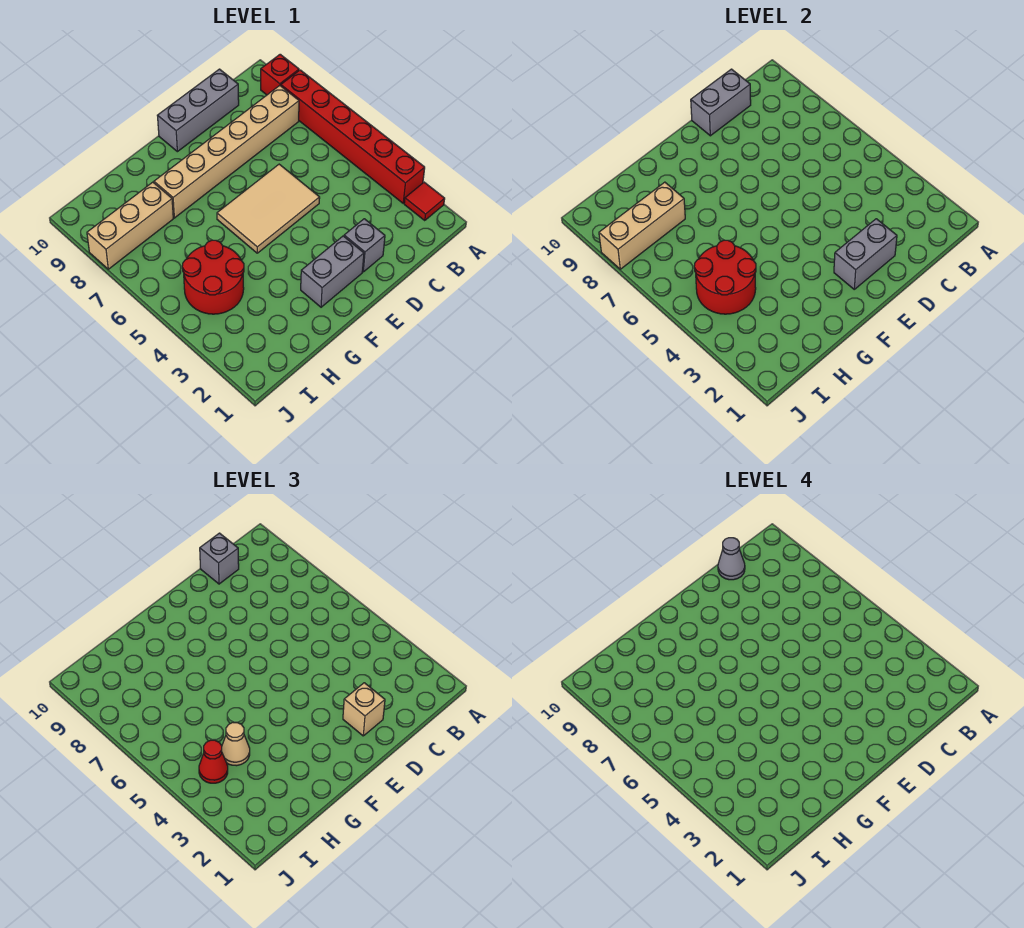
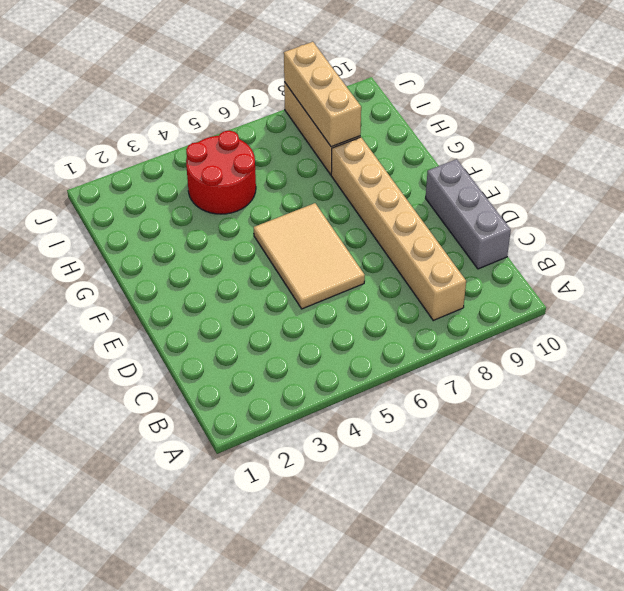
none -> red 1x1 tile [404,182,445,220]
none -> red 1x6 brick [281,70,425,203]
none -> red 1x1 brick [261,54,299,95]

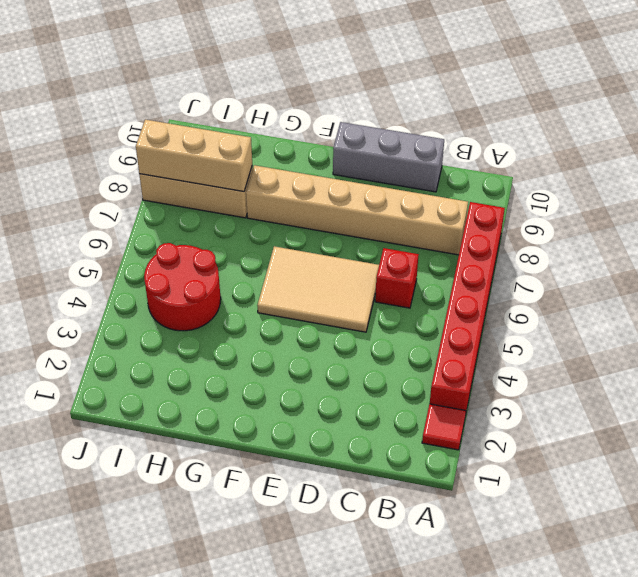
red 1x1 brick [375,248,419,308] -> red 1x1 brick moved to [261,54,299,95]
none -> grey 1x1 brick [344,219,385,272]
none -> grey 1x2 brick [301,236,364,307]
none -> grey 1x2 brick [691,69,751,136]

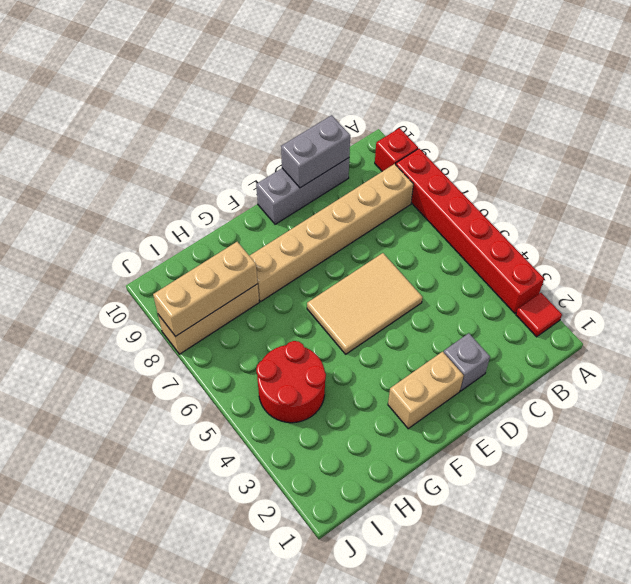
tan 1x2 brick [388,352,464,429] -> grey 1x2 brick [301,236,364,307]
none -> grey 1x2 brick [834,219,897,289]
none -> red 2x2 round brick [694,240,756,314]
none -> grey 1x1 brick [200,533,239,584]

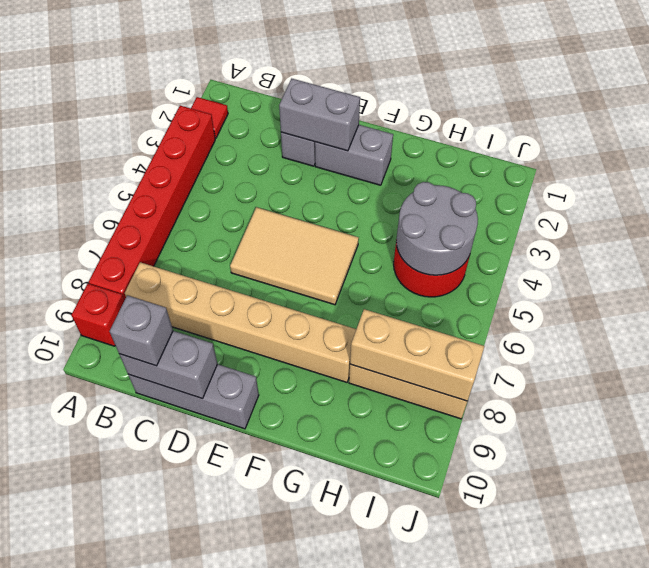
grey 2x2 round brick [396,182,478,275] -> red 2x2 round brick [694,240,756,314]
none -> tan 1x1 brick [343,683,385,736]
none -> tan 1x1 cone [222,723,250,766]
none -> red 1x1 cone [199,740,228,783]

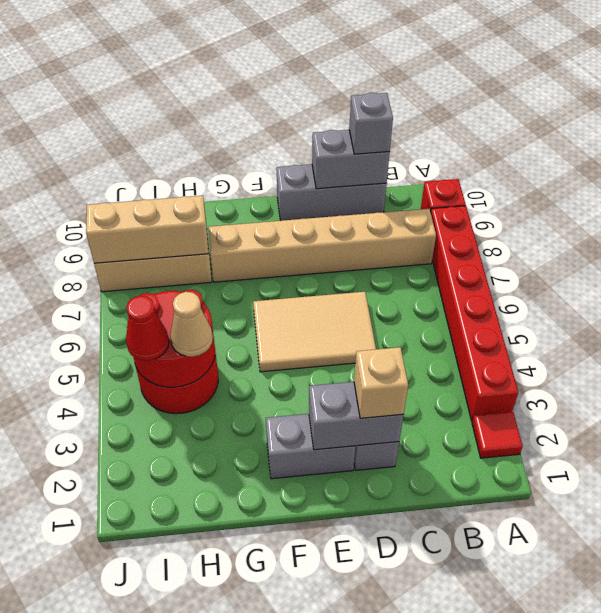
none -> grey 1x1 cone [718,538,745,580]

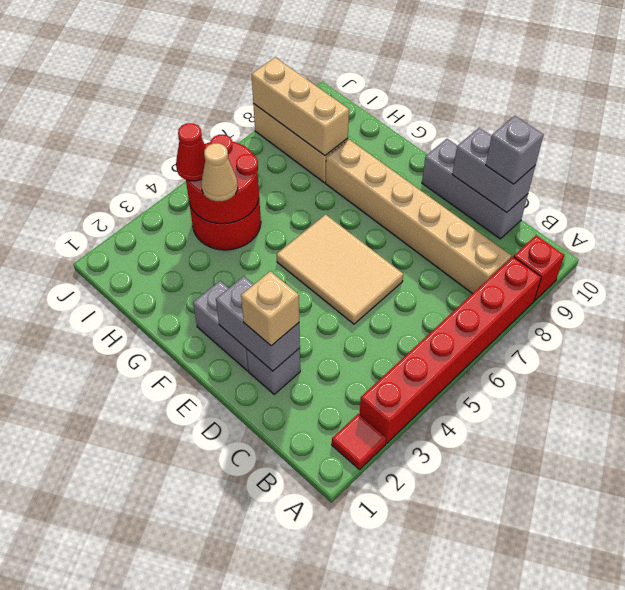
none -> grey 1x1 cone [718,538,745,580]

